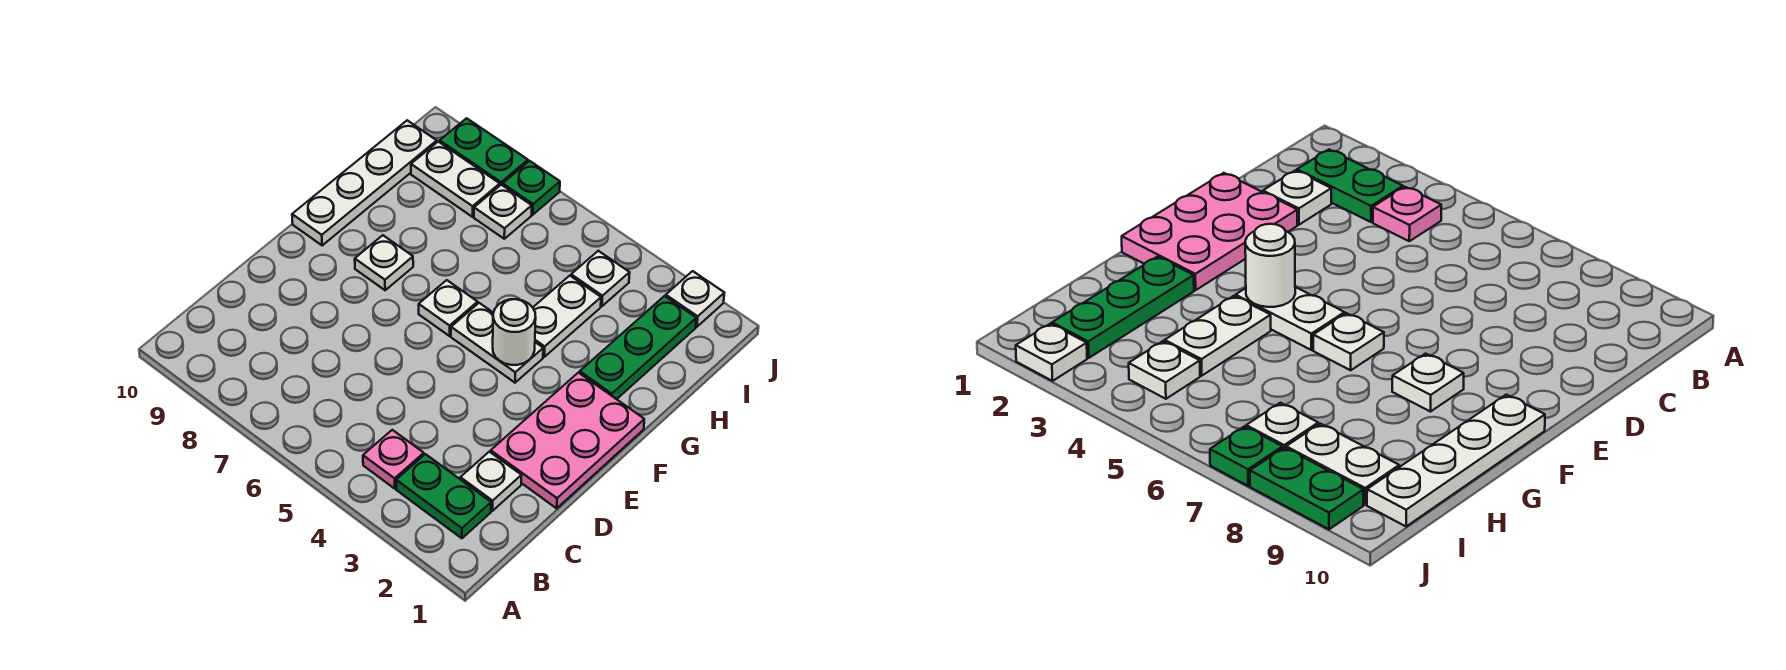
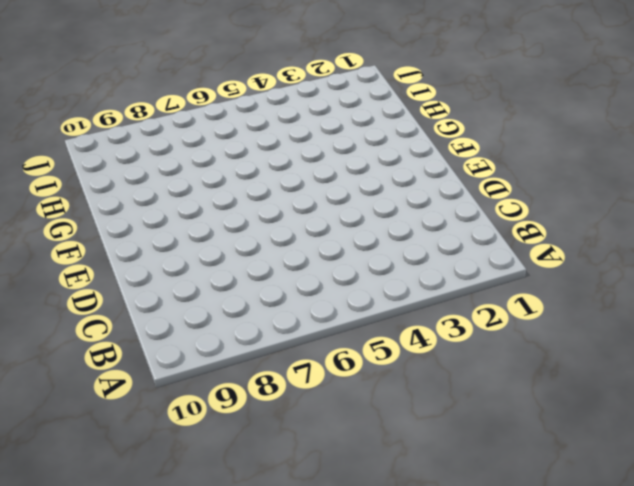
none -> green 1x2 plate [396,454,491,538]
none -> pink 1x1 plate [363,430,424,488]
none -> white 1x1 plate [460,452,521,511]

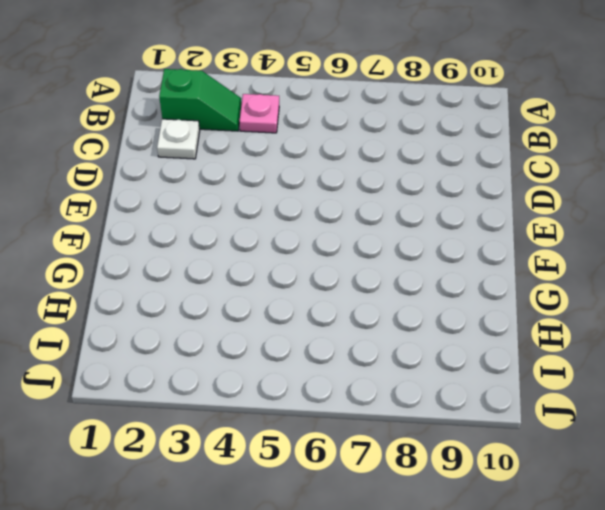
green 1x2 slope [159,69,242,131] -> green 1x2 plate [396,454,491,538]
none -> pink 2x3 plate [491,373,644,508]
none -> white 1x2 plate [451,303,543,383]
none -> white 1x1 plate [419,280,478,336]

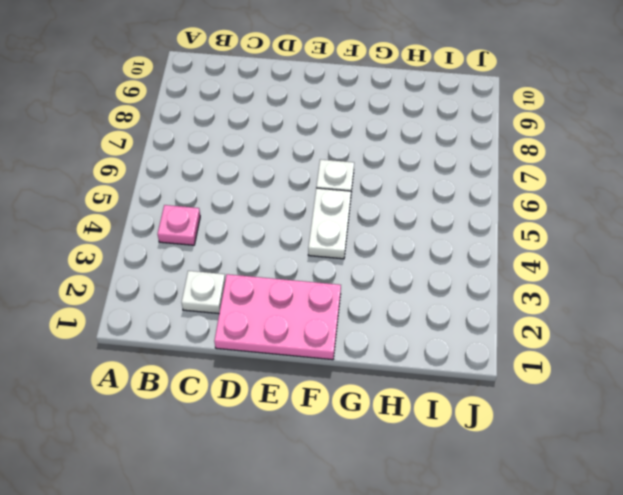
none -> green 1x2 plate [396,454,491,538]
none -> white 1x1 plate [355,235,413,290]
none -> white 1x4 plate [292,120,437,245]

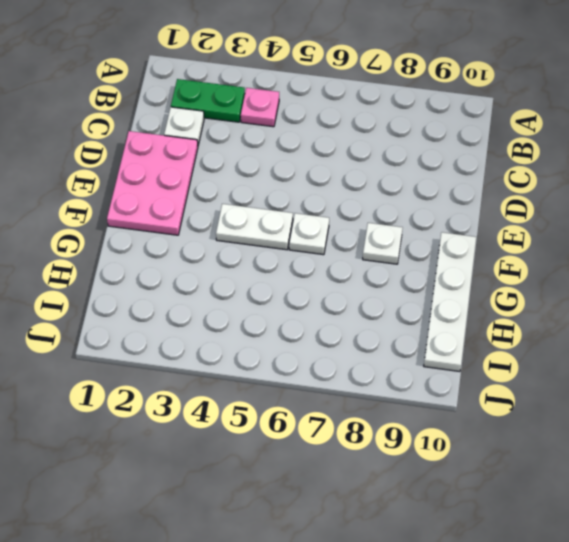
none -> green 1x3 plate [580,296,696,399]
none -> white 1x2 plate [533,276,601,357]
none -> white 1x1 plate [571,251,630,306]

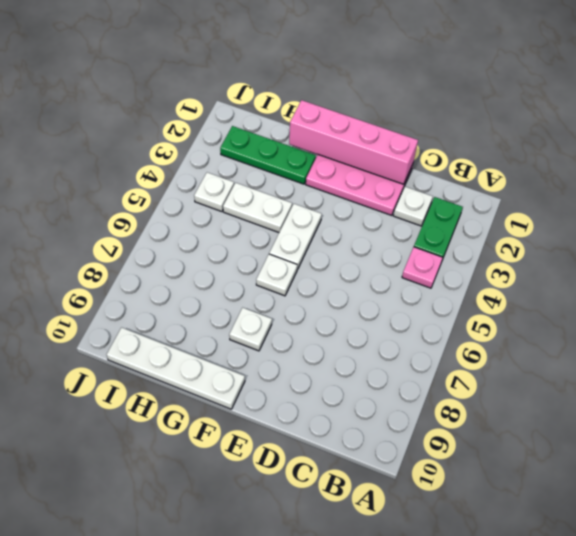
pink 1x4 brick [289,100,418,184] -> none
none -> white 1x1 plate [474,185,532,239]
none -> white 1x2 plate [411,142,500,217]
none -> white 1x1 plate [666,271,724,327]

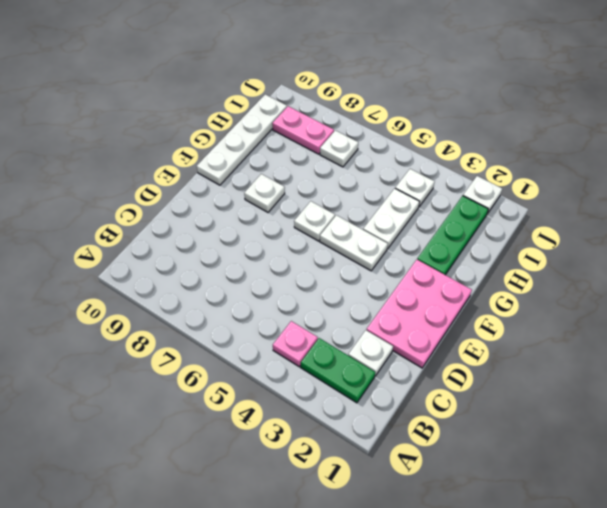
pink 1x2 plate [272,106,334,154] -> white 1x2 plate [411,142,500,217]
none -> green 1x1 plate [503,161,560,215]
none -> green 1x2 plate [440,118,528,185]
none -> white 1x1 round brick [493,299,536,365]

